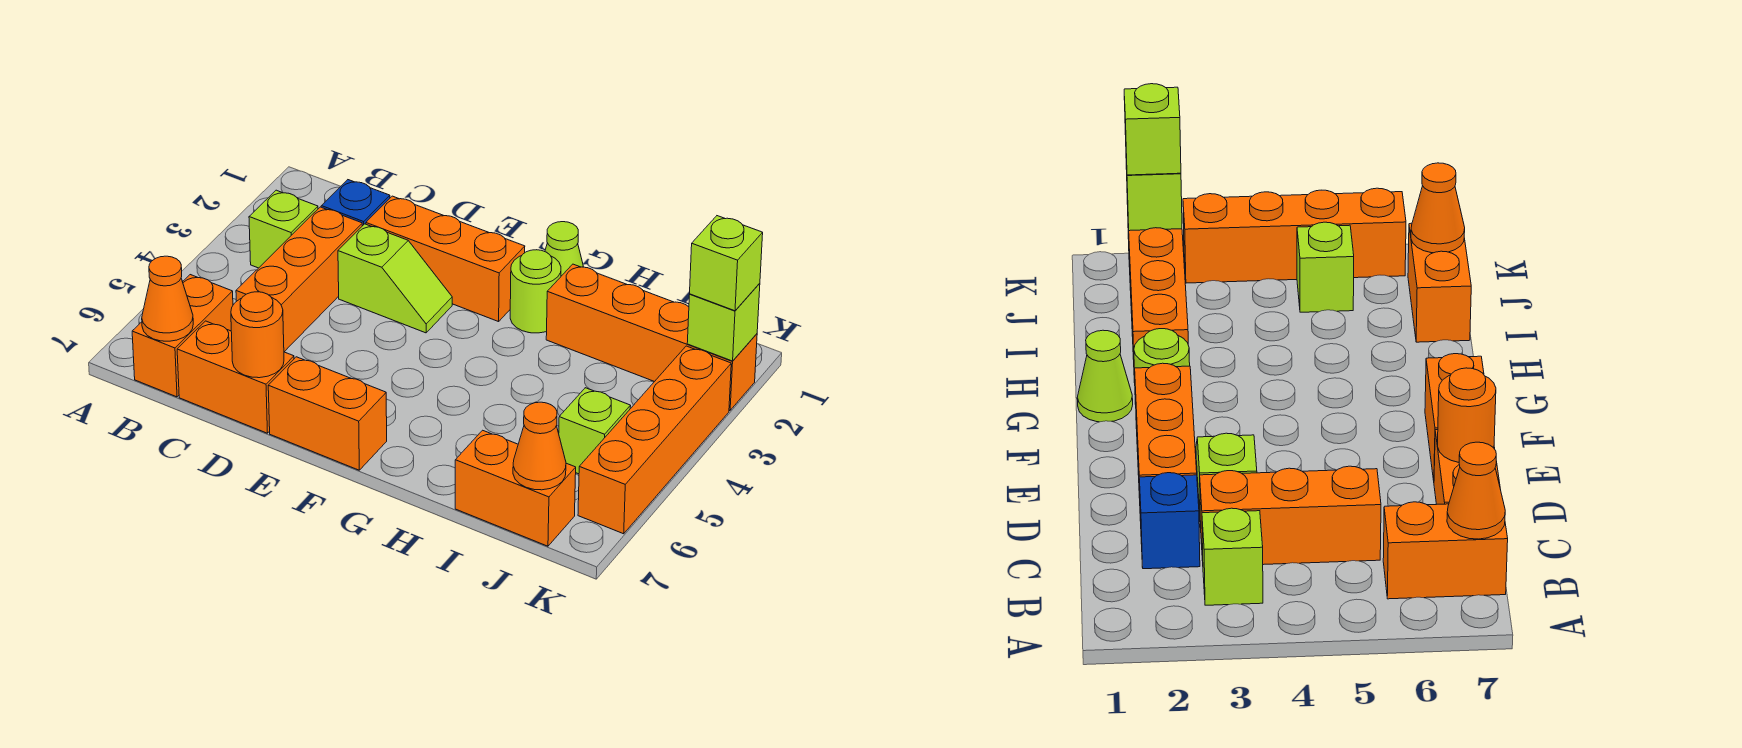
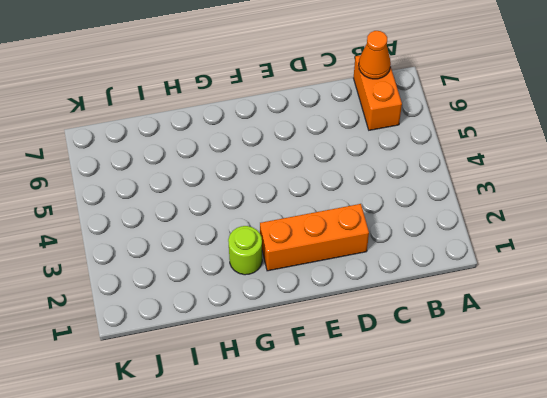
none -> lime 1x1 brick [249,190,318,268]
none -> blue 1x1 brick [321,180,390,226]
none -> orange 1x3 brick [236,207,362,352]

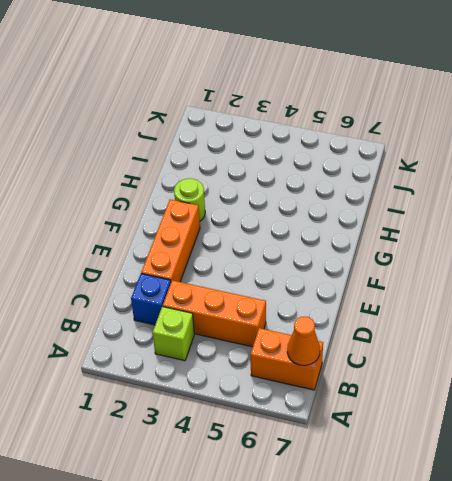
none -> orange 1x2 brick [177,321,294,433]
none -> lime 1x2 slope [338,224,452,333]
none -> orange 1x2 brick [268,357,387,470]

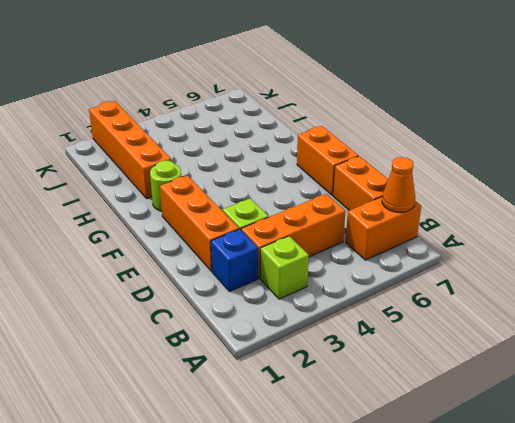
none -> lime 1x1 cone [545,222,583,276]
none -> orange 1x2 brick [455,430,576,546]
none -> lime 1x1 brick [559,388,631,474]

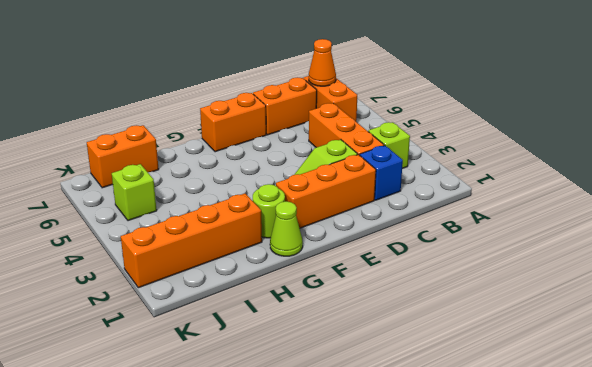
none -> orange 1x4 brick [578,346,731,534]
none -> orange 1x1 round brick [231,292,284,378]
none -> orange 1x1 cone [513,402,566,490]

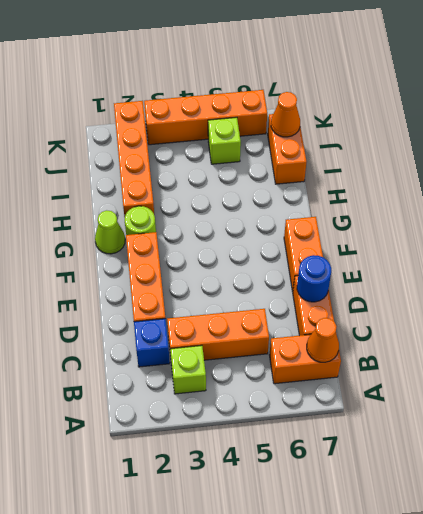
blue 1x1 round brick [297,255,331,302] -> orange 1x1 round brick [231,292,284,378]
none -> lime 1x2 slope [338,224,452,333]
none -> lime 1x1 brick [687,283,760,361]
none -> lime 1x1 brick [690,216,763,311]

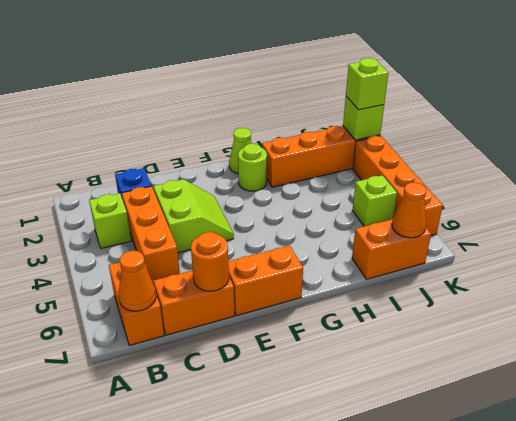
lime 2x2 slope [153,179,234,253] -> lime 1x2 slope [338,224,452,333]
none -> orange 1x3 brick [366,196,525,322]

